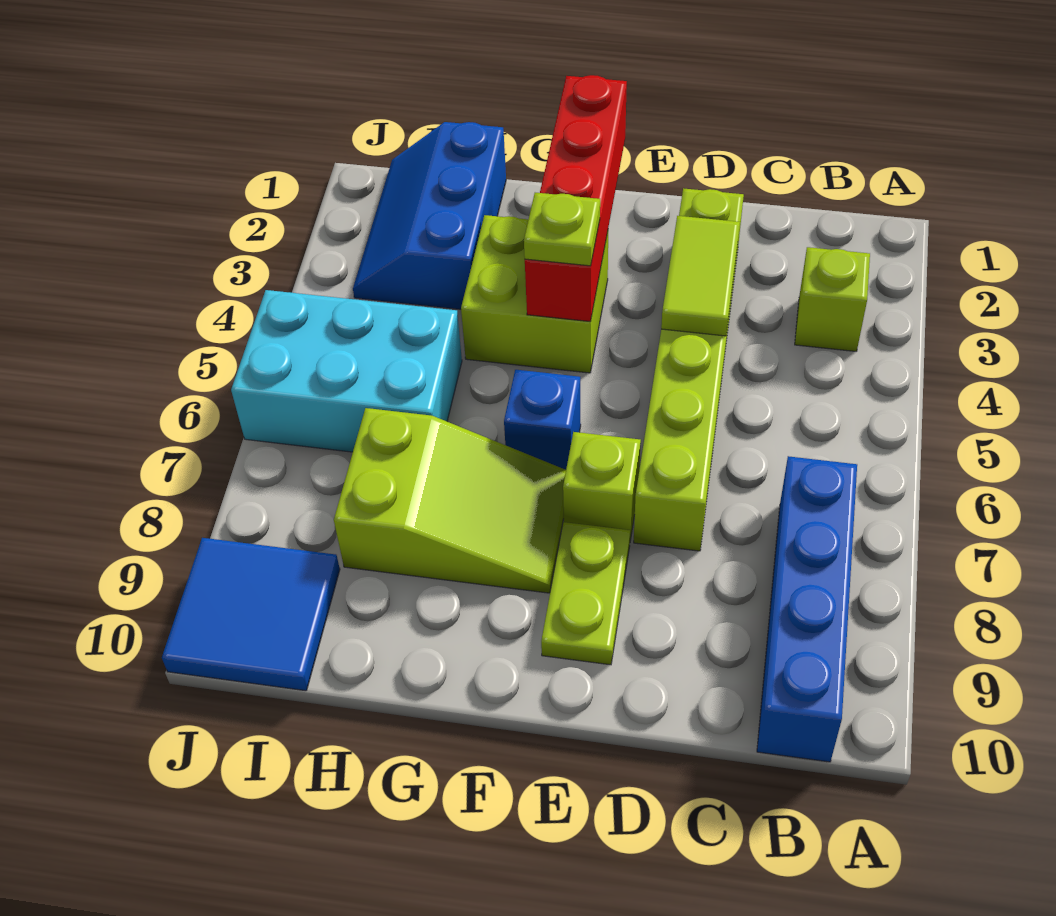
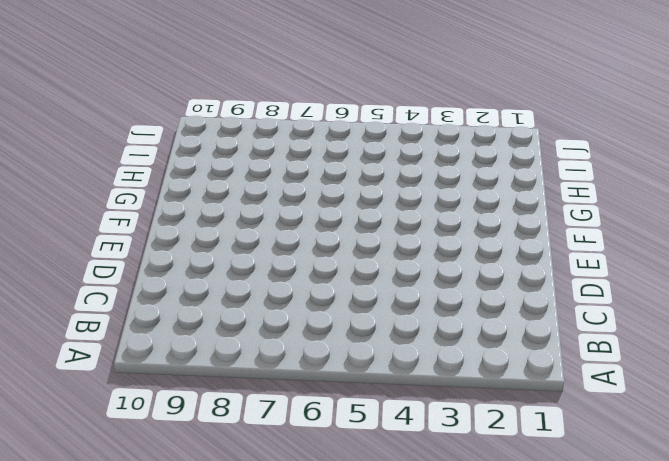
none -> lime 1x1 brick [795,247,870,351]
none -> blue 1x4 brick [757,456,857,762]
none -> lime 1x6 brick [634,188,744,551]

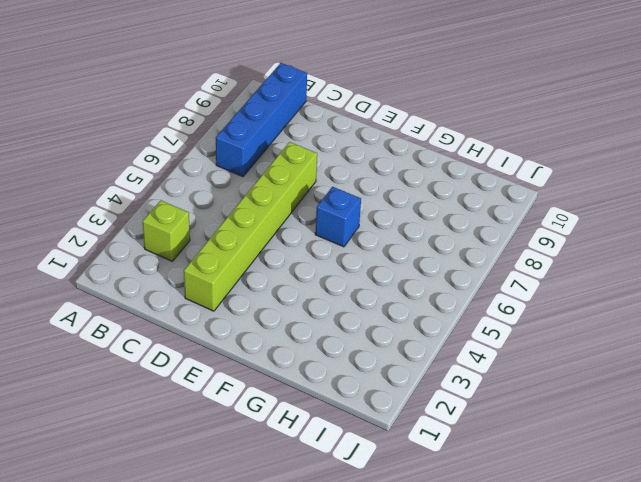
none -> lime 1x1 brick [563,432,641,540]
none -> lime 1x2 plate [541,522,630,665]
none -> lime 2x2 brick [461,215,608,373]

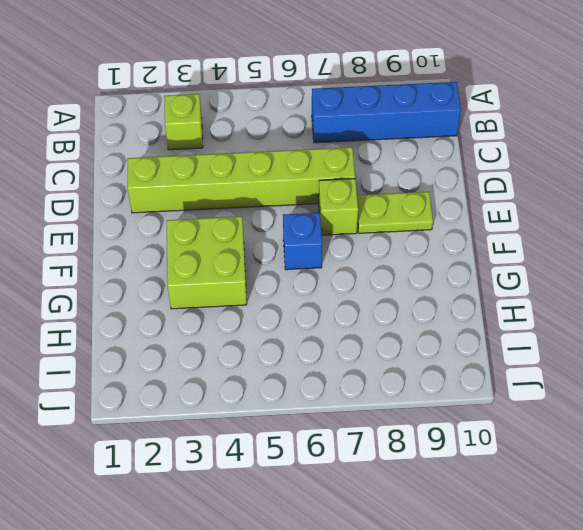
none -> lime 2x3 slope [334,408,566,593]
none -> blue 2x3 slope [353,122,506,309]
none -> cyan 2x3 brick [231,290,462,452]

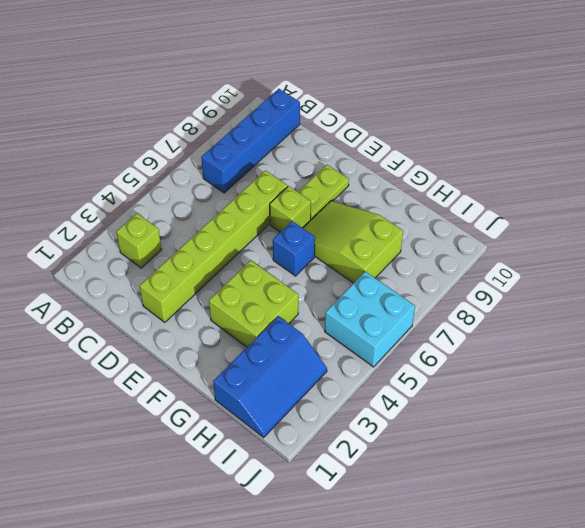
cyan 2x2 brick [325,272,415,367] -> cyan 2x3 brick [231,290,462,452]
none -> blue 2x2 tile [162,538,340,691]
none -> lime 1x2 tile [661,216,740,336]
none -> red 1x4 brick [525,75,627,322]

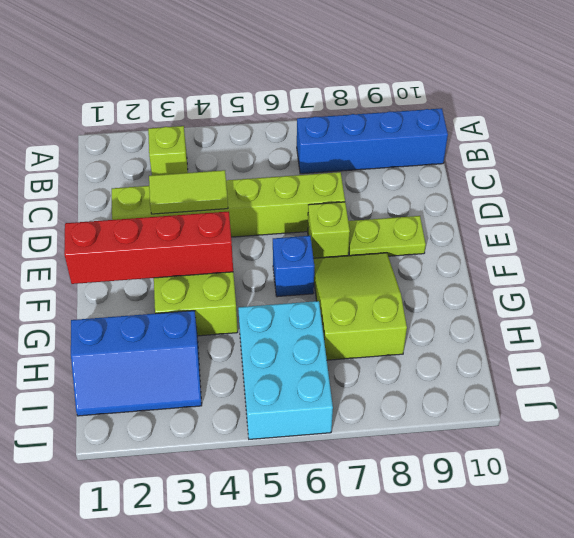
none -> blue 2x2 tile [162,538,340,691]
none -> lime 1x1 plate [524,193,600,266]

